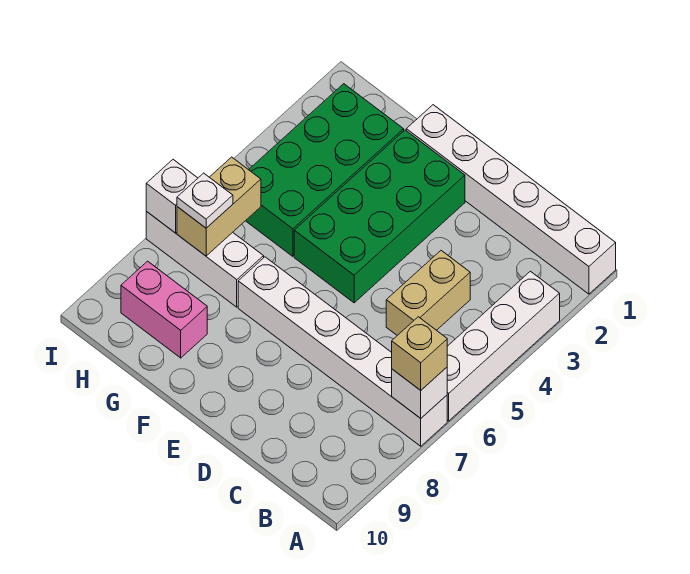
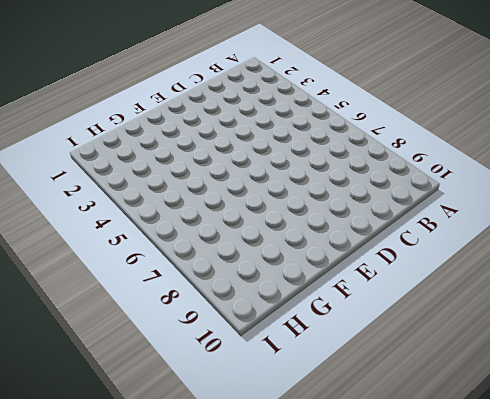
none -> white 1x6 brick [406,105,616,294]
none -> white 1x4 brick [447,271,560,421]
none -> white 1x6 brick [238,257,447,446]

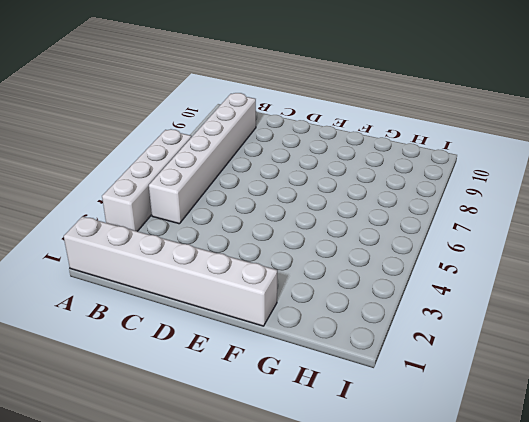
white 1x6 brick [149,93,256,224] -> white 1x6 brick turned to [238,257,447,446]
none -> tan 1x2 brick [386,251,470,335]
none -> green 2x4 brick [294,130,465,303]
none -> green 2x4 brick [246,84,404,256]

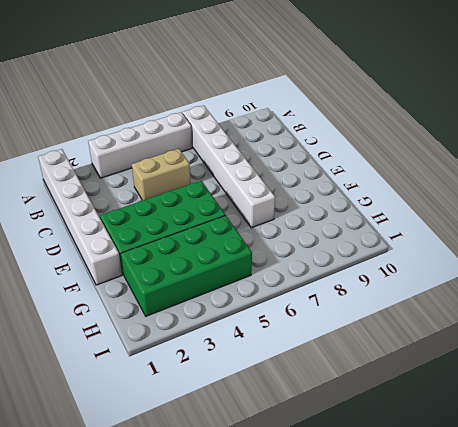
none -> white 1x3 brick [146,211,264,307]
none -> pink 1x2 brick [121,261,207,358]
none -> white 1x1 brick [392,367,447,418]

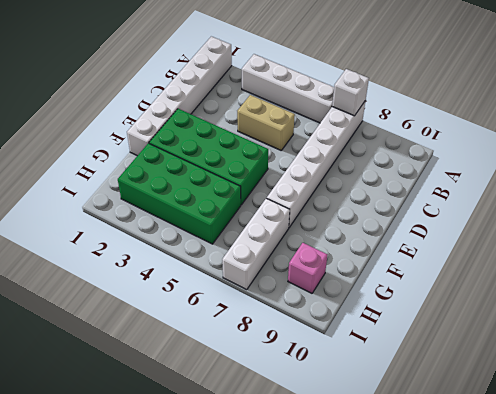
pink 1x1 brick [288,243,327,293] -> pink 1x2 brick [121,261,207,358]
none -> tan 1x2 brick [177,157,261,256]
none -> white 1x1 brick [146,160,198,233]
none -> tan 1x1 brick [392,317,447,390]

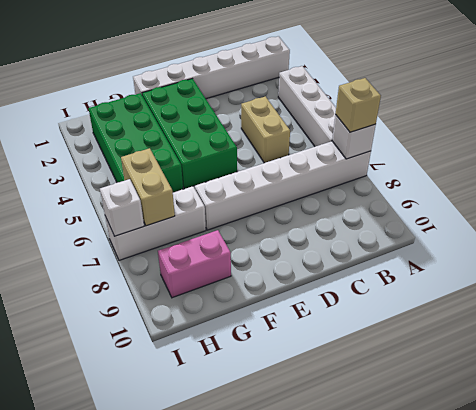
none -> white 1x1 plate [177,173,233,228]

